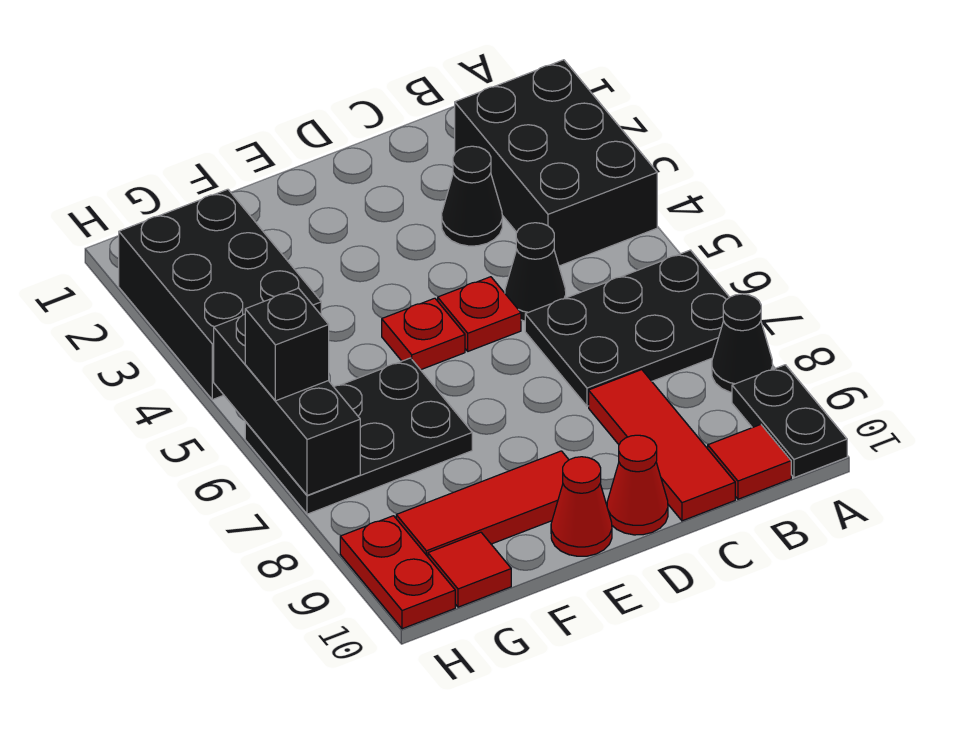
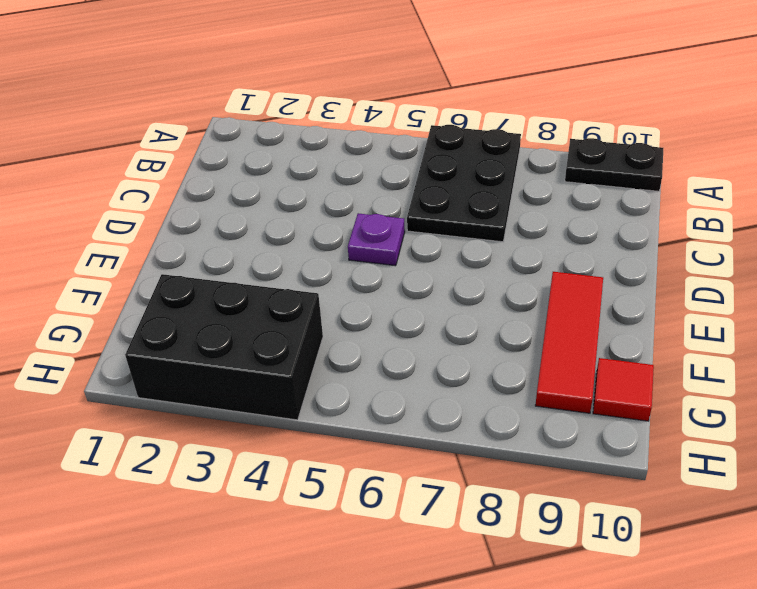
purple 1x1 plate [348,213,405,266] -> red 1x1 plate [438,277,521,351]
none -> black 2x3 brick [455,60,657,266]
none -> black 1x1 cone [712,294,773,392]
none -> red 1x1 tile [708,425,791,499]

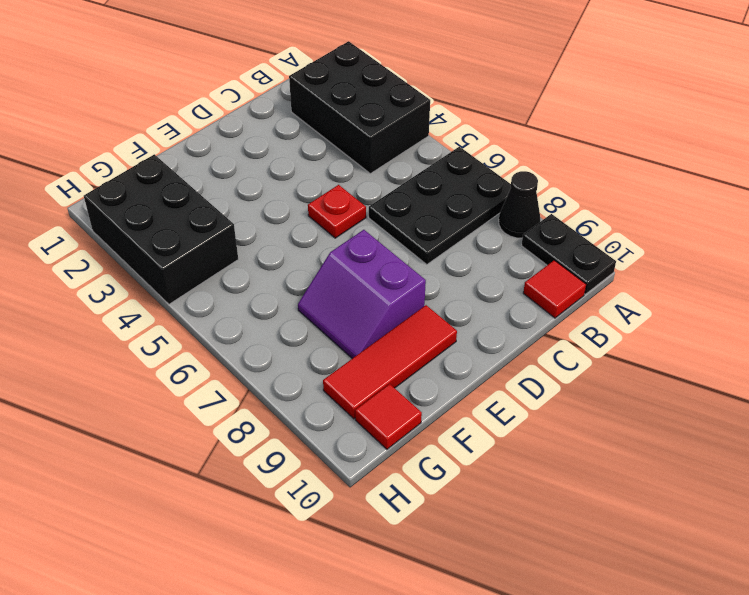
purple 2x2 slope [298,230,426,359] -> black 2x3 plate [245,358,472,514]
none -> black 1x1 cone [442,146,502,246]
none -> black 1x1 cone [505,223,566,321]
none -> red 1x3 tile [589,370,735,521]

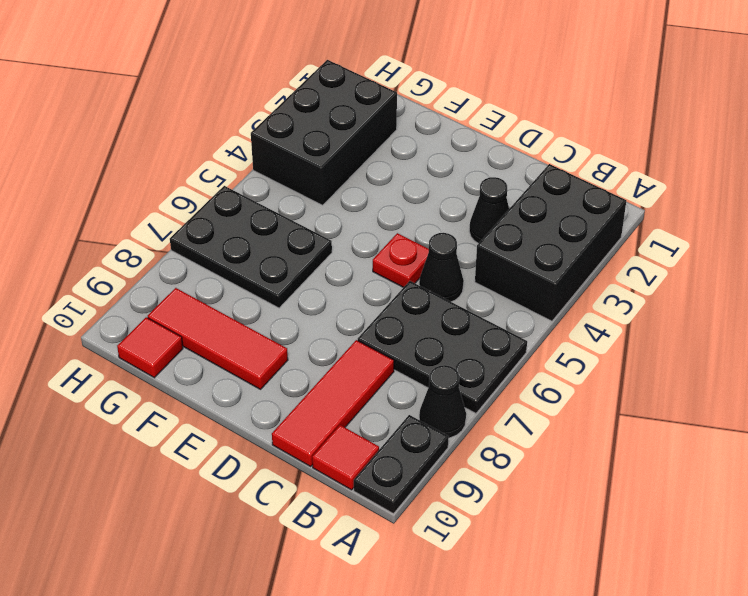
none -> red 1x1 cone [607,435,668,535]
none -> red 1x1 plate [382,298,465,370]
none -> red 1x1 cone [551,457,612,556]

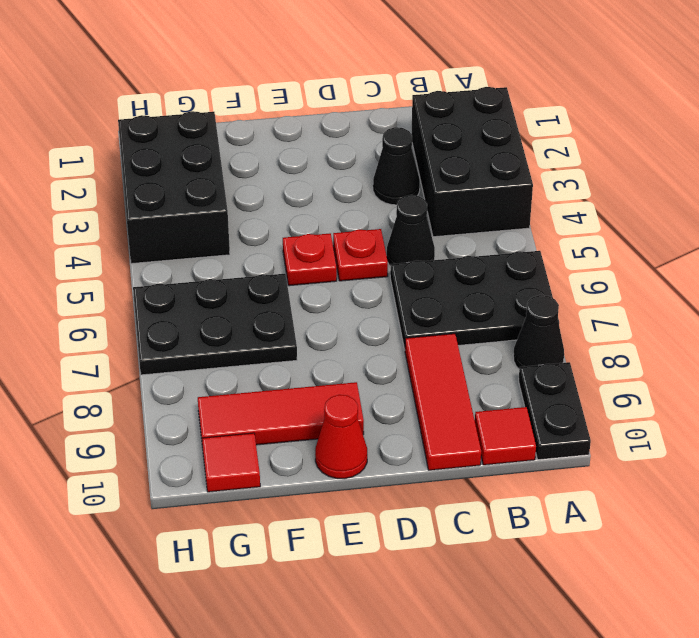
none -> red 1x1 cone [607,435,668,535]
none -> red 1x2 plate [340,516,455,629]
none -> black 1x3 brick [214,314,360,495]

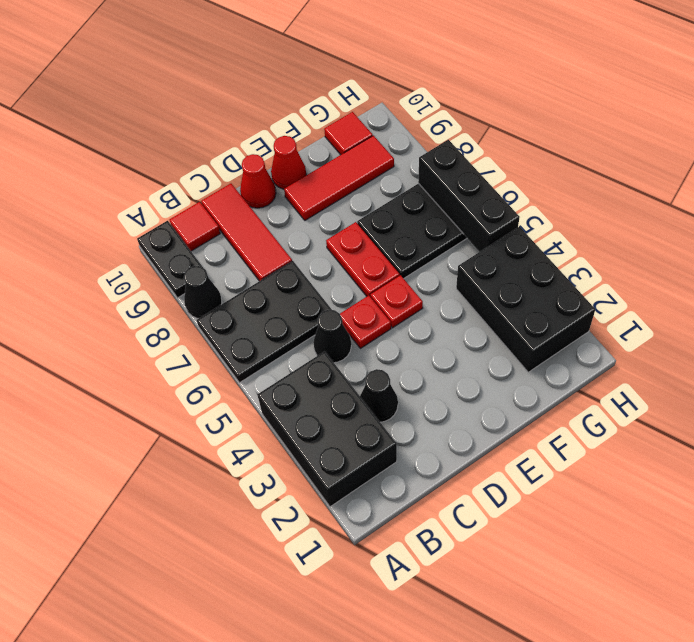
red 1x2 plate [326,222,400,297] -> red 1x2 plate moved to [340,516,455,629]
none -> black 1x1 brick [245,288,329,401]

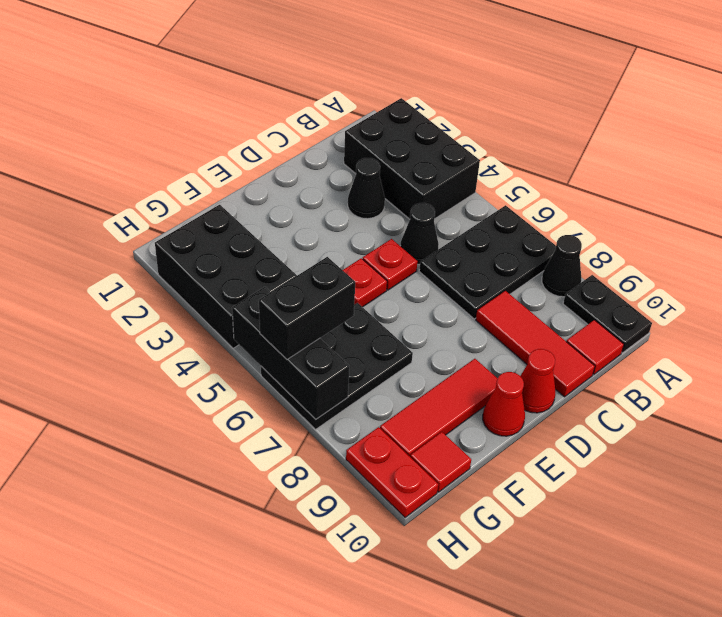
black 1x2 brick [259,257,355,359] -> black 1x1 brick [245,288,329,401]

